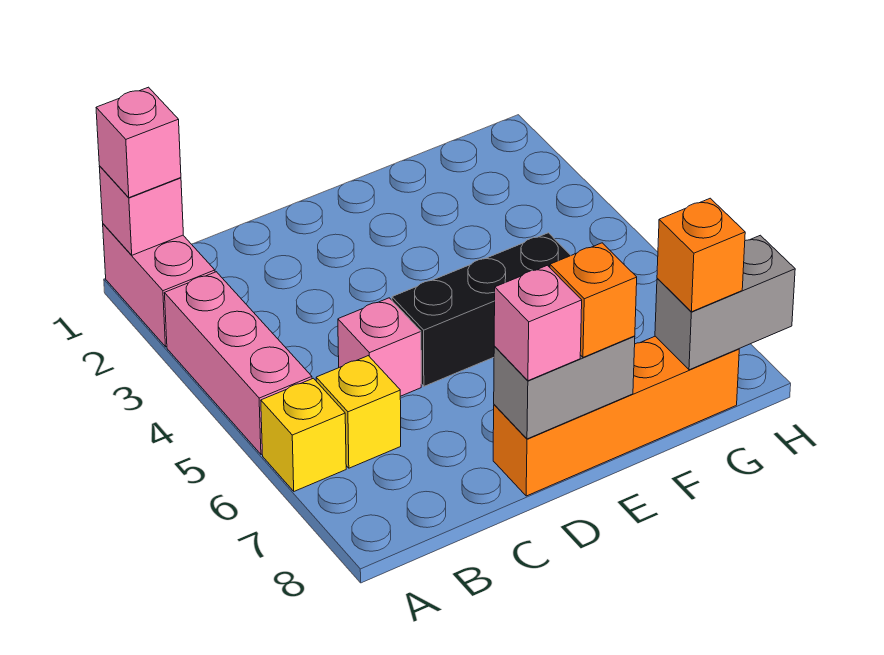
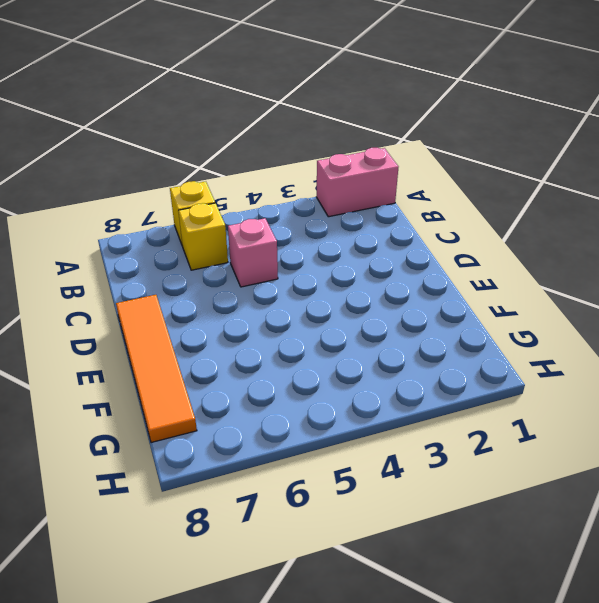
orange 1x4 tile [116,295,197,443] -> orange 1x4 brick [493,336,739,496]
none -> pink 1x3 brick [164,272,312,454]
none -> black 1x3 brick [392,233,571,386]
none -> pink 1x1 brick [99,166,183,255]

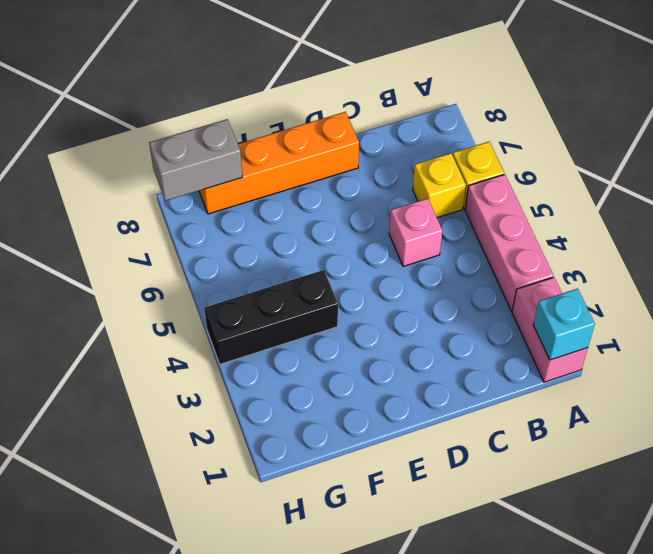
cyan 1x1 brick [533,289,595,360] -> pink 1x1 brick [99,166,183,255]
black 1x3 brick [204,270,338,364] -> black 1x3 brick moved to [392,233,571,386]
none -> grey 1x2 brick [494,336,635,439]
none -> pink 1x1 brick [96,87,181,198]
none -> pink 1x1 brick [494,265,582,381]

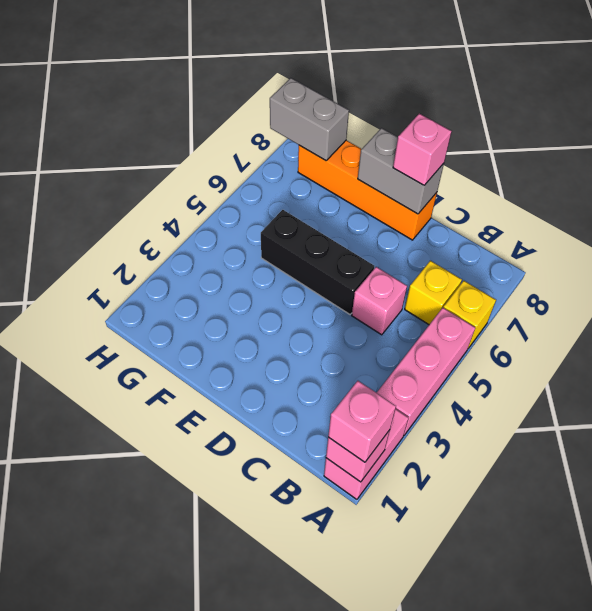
none -> orange 1x1 brick [550,243,637,357]
none -> orange 1x1 brick [657,198,745,312]

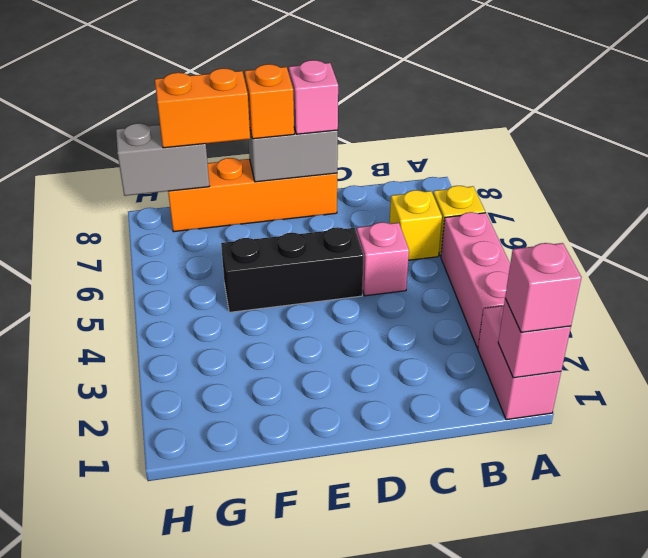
orange 1x2 brick [155,68,250,148] -> orange 1x1 brick [657,198,745,312]

